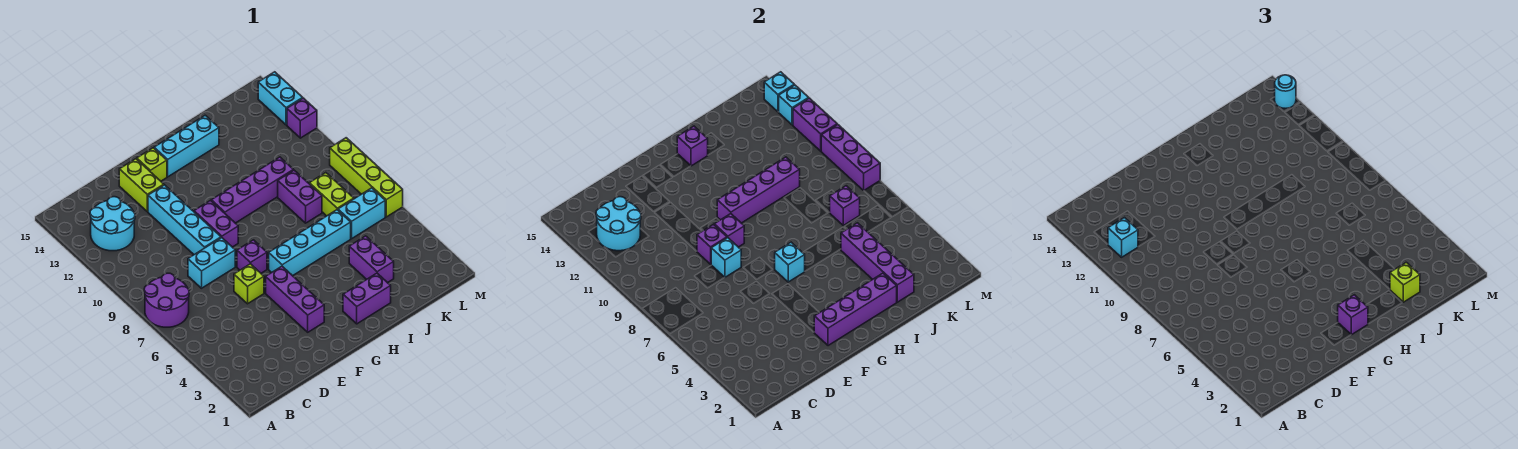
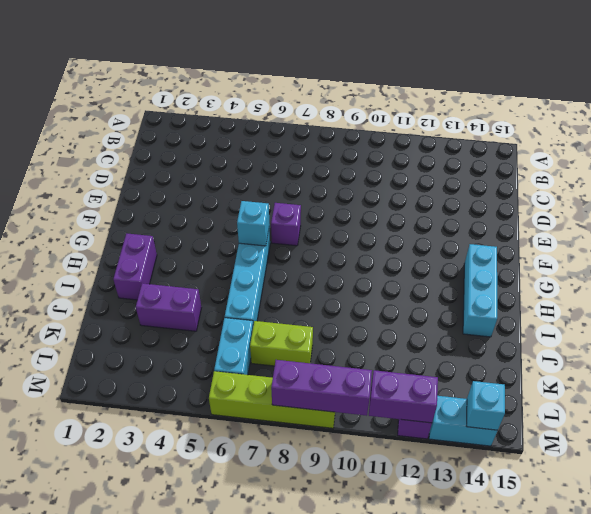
none -> purple 2x2 round brick [144,273,189,327]
none -> cyan 2x2 round brick [90,197,135,251]
none -> cyan 1x2 brick [188,238,235,288]
none -> lime 1x1 brick [234,264,264,304]

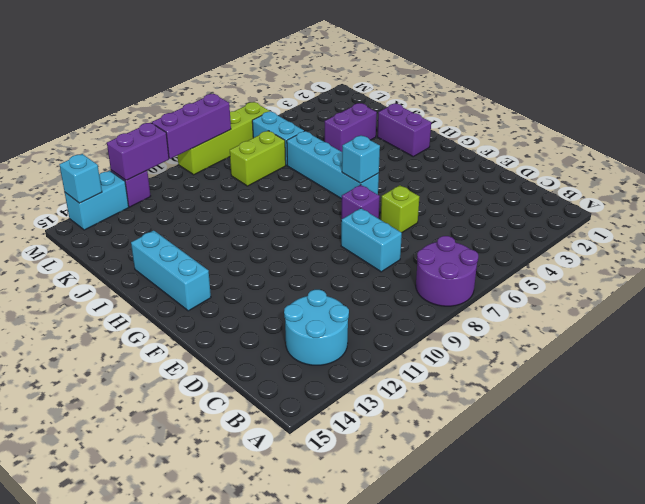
none -> cyan 1x4 brick [148,185,221,254]
none -> lime 1x2 brick [119,159,164,212]
none -> purple 1x3 brick [266,266,324,332]
none -> purple 1x2 brick [194,200,238,247]

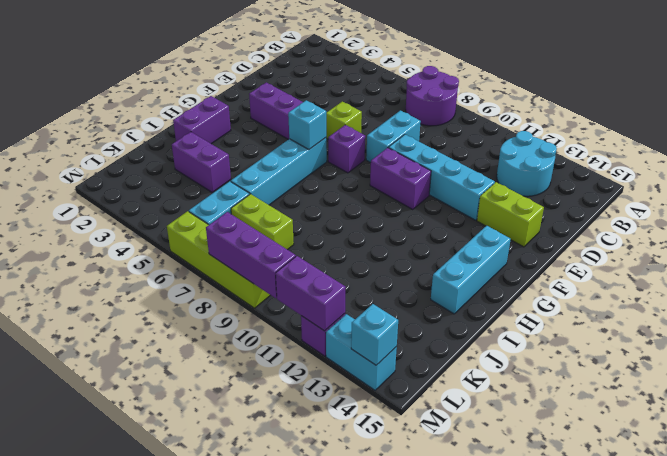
none -> lime 1x1 brick [137,148,167,181]
none -> purple 1x4 brick [211,157,293,223]
none -> purple 1x2 brick [278,170,322,223]
none -> cyan 2x2 round brick [596,197,641,251]

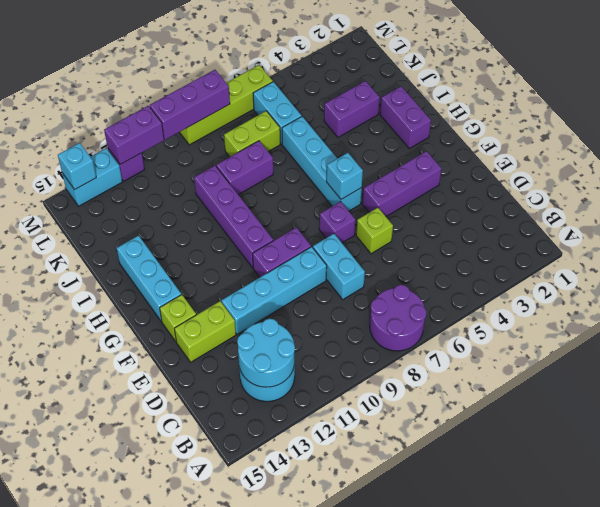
none -> cyan 1x1 brick [711,238,741,278]
none -> purple 1x1 brick [697,224,727,264]
none -> purple 1x4 brick [814,273,897,346]
none -> purple 1x1 brick [714,214,744,247]

